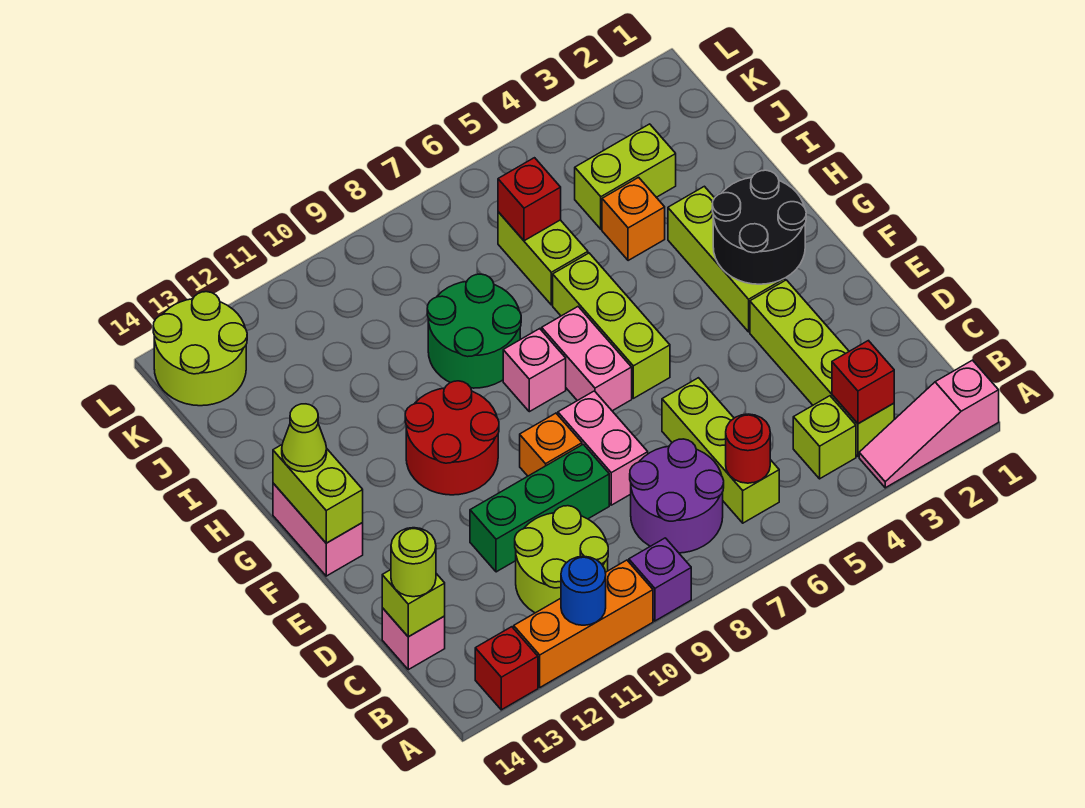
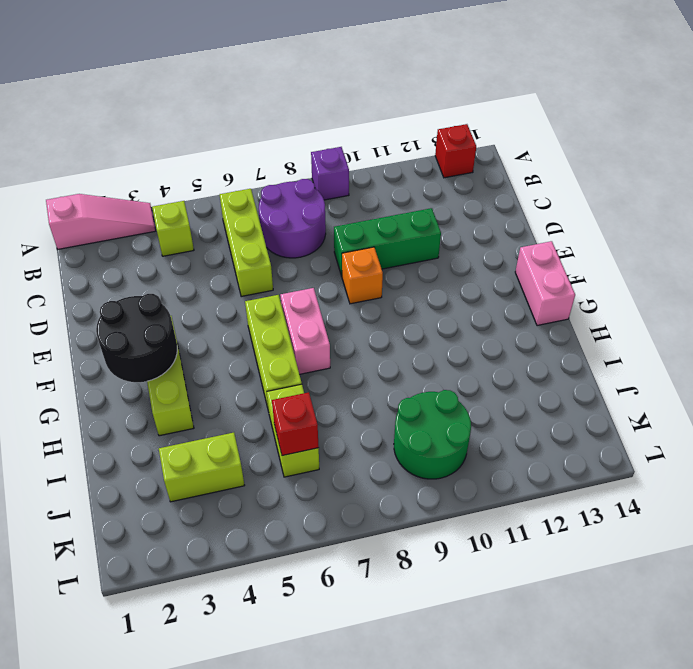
green 2x2 round brick [394,390,471,479] -> green 2x2 round brick moved to [427,274,521,388]
none -> orange 1x3 brick [514,560,653,687]
none -> lime 1x4 brick [750,280,894,456]
none -> lime 2x2 round brick [515,506,608,613]
none -> pink 1x1 brick [382,608,445,670]

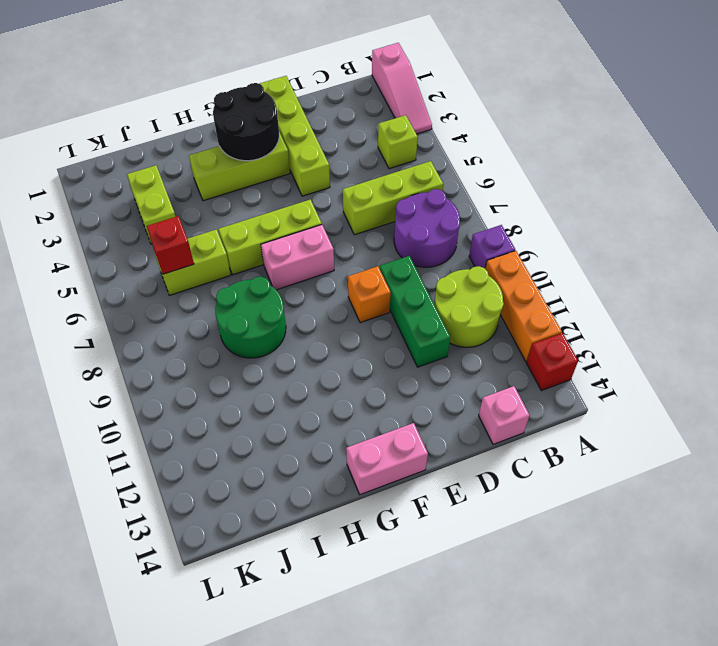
lime 1x4 brick [259,76,330,196] -> lime 1x4 brick turned to [750,280,894,456]
none -> pink 1x2 brick [558,391,648,505]
none -> red 2x2 round brick [405,381,499,495]
none -> pink 1x1 brick [503,329,566,412]
none -> orange 1x1 brick [602,177,665,261]

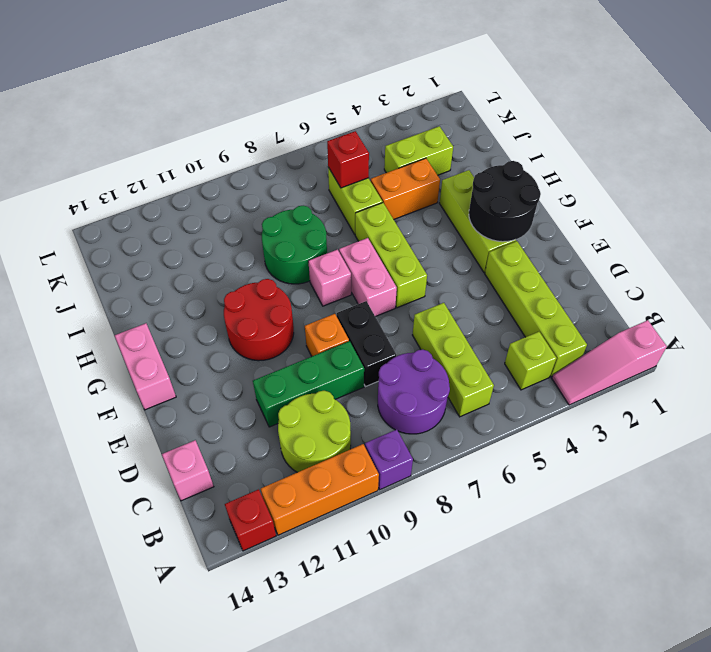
black 1x2 brick [337,301,396,387] -> pink 1x2 brick [558,391,648,505]
orange 1x2 brick [371,158,440,219] -> orange 1x1 brick [602,177,665,261]
none -> lime 2x2 round brick [153,292,247,406]
none -> blue 1x1 round brick [561,556,606,625]
none -> red 1x1 brick [832,341,894,424]
none -> red 1x1 round brick [726,414,770,483]

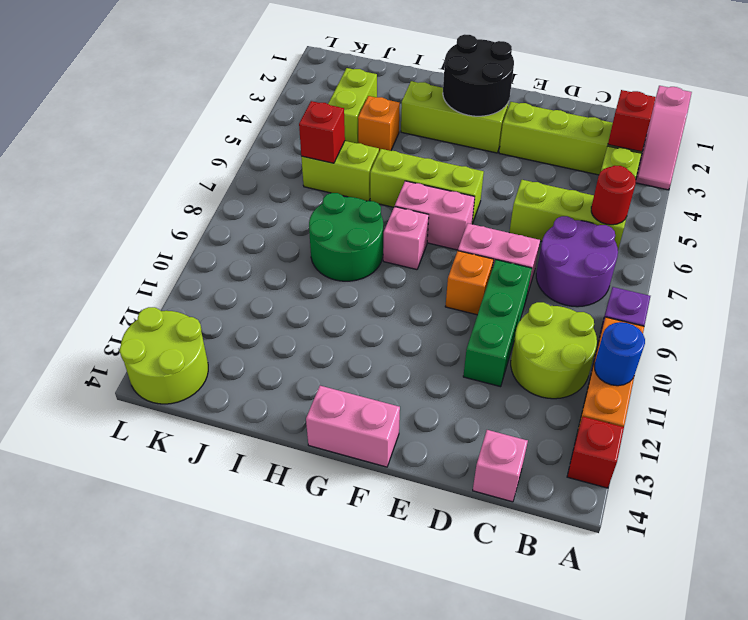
none -> red 2x2 round brick [405,381,499,495]
none -> lime 1x1 brick [382,570,445,637]
none -> lime 1x2 brick [273,445,363,543]
none -> lime 1x1 round brick [391,528,436,597]

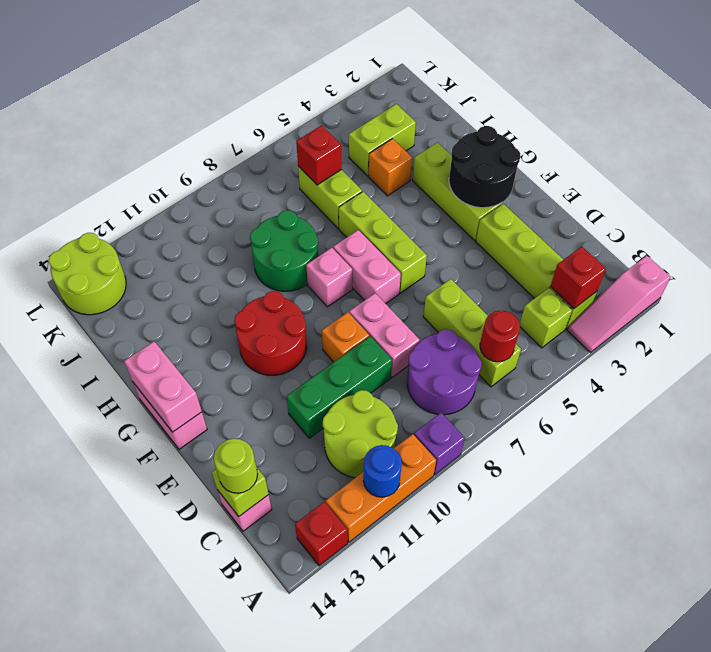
pink 1x2 brick [124,341,202,432] -> lime 1x2 brick [273,445,363,543]
none -> lime 1x1 cone [282,404,327,472]

